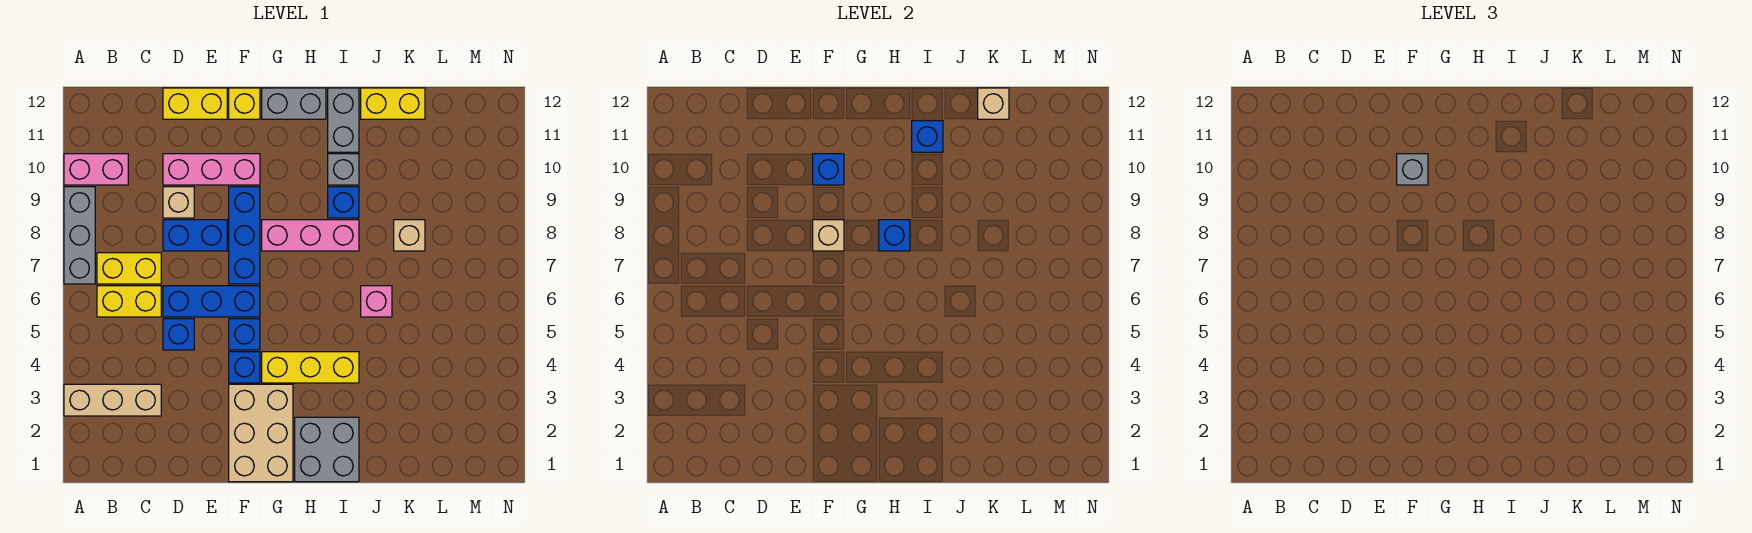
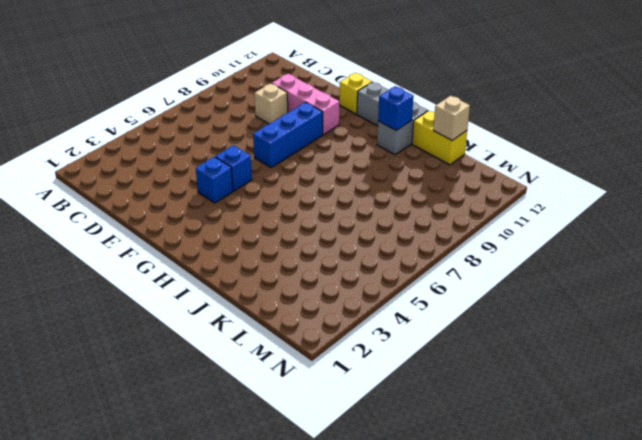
none -> tan 1x3 brick [64,384,161,416]
none -> grey 1x3 brick [64,187,95,284]
none -> pink 1x2 brick [64,154,128,185]
none -> yellow 1x2 brick [97,286,161,317]

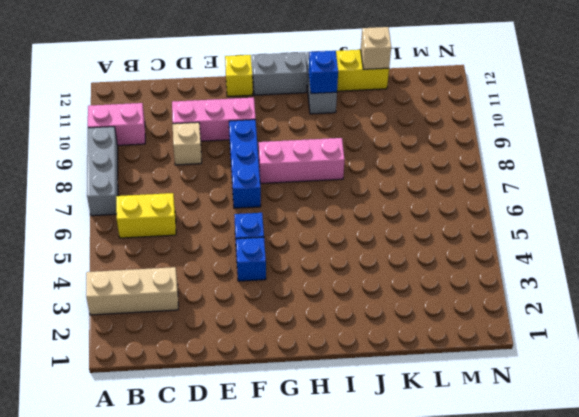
none -> yellow 1x2 brick [97,253,161,284]
none -> blue 1x1 brick [163,319,194,350]
none -> blue 1x3 brick [163,286,260,317]
none -> blue 1x2 brick [163,220,227,251]

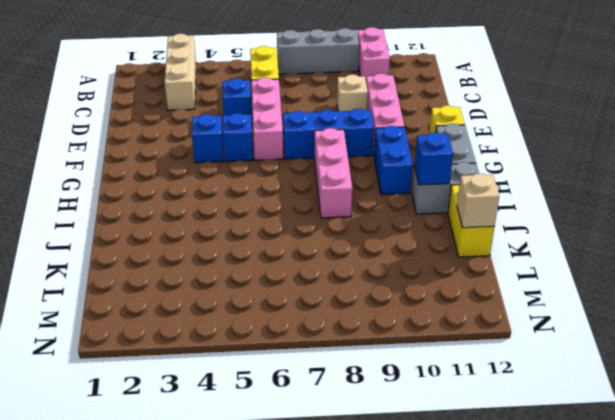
pink 1x3 brick [251,78,283,160] -> blue 1x3 brick [163,286,260,317]
blue 1x2 brick [374,126,413,195] -> blue 1x2 brick moved to [163,220,227,251]
none -> yellow 1x2 brick [97,253,161,284]
none -> yellow 1x2 brick [163,88,227,119]
none -> tan 2x3 brick [229,384,293,482]
none -> yellow 1x3 brick [262,352,359,383]

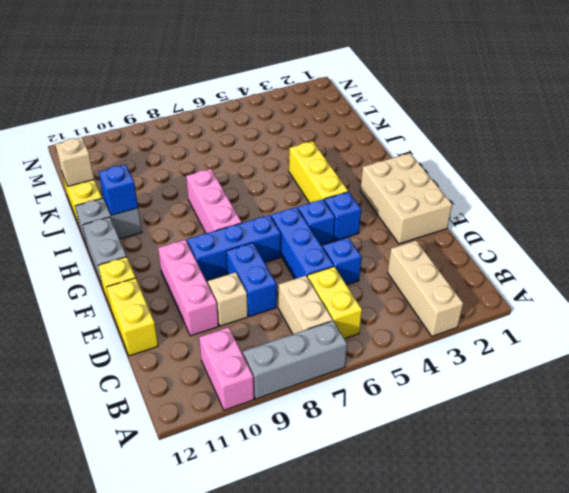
tan 1x2 brick [278,276,333,334] -> yellow 1x2 brick [97,253,161,284]
tan 2x3 brick [360,153,452,244] -> tan 2x3 brick turned to [229,384,293,482]
none -> grey 2x2 brick [295,417,359,482]
none -> blue 1x1 brick [328,187,359,218]
none -> grey 1x1 brick [328,154,359,185]
none -> pink 1x1 brick [361,286,392,317]

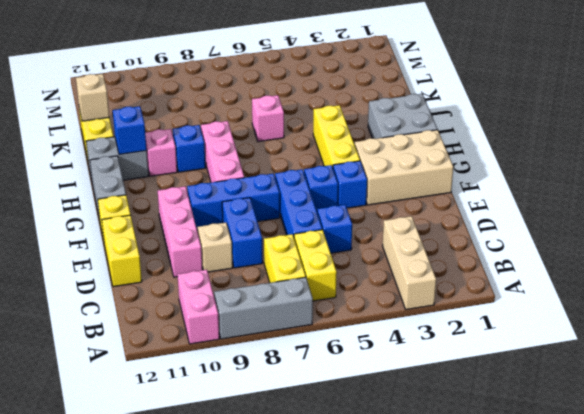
pink 1x1 brick [145,129,177,176] -> grey 1x1 brick [328,154,359,185]
none -> tan 1x1 brick [394,220,425,251]
none -> tan 1x1 brick [813,220,844,251]
none -> blue 1x1 brick [813,154,844,185]
none -> blue 1x1 brick [879,220,910,251]

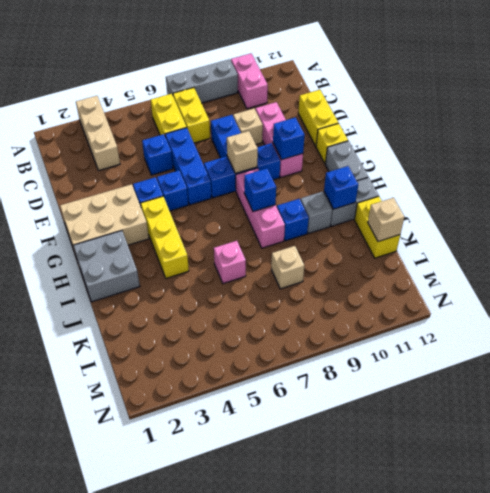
none -> grey 1x1 brick [1397,154,1428,185]

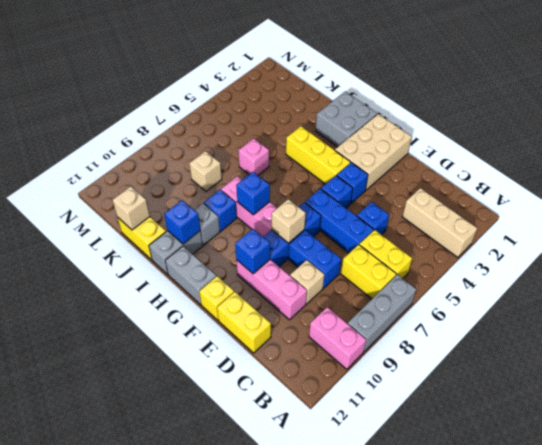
none -> grey 1x1 brick [1397,154,1428,185]

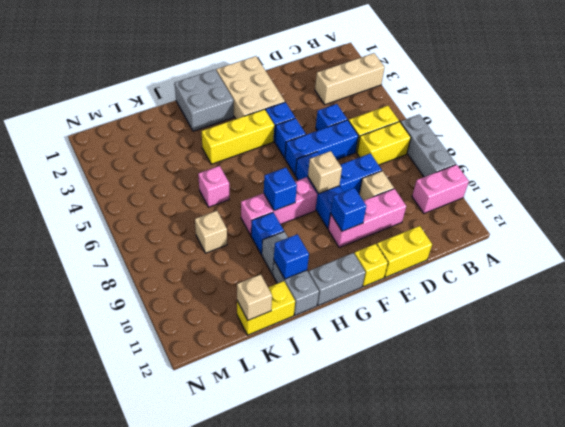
none -> grey 1x1 brick [1397,154,1428,185]

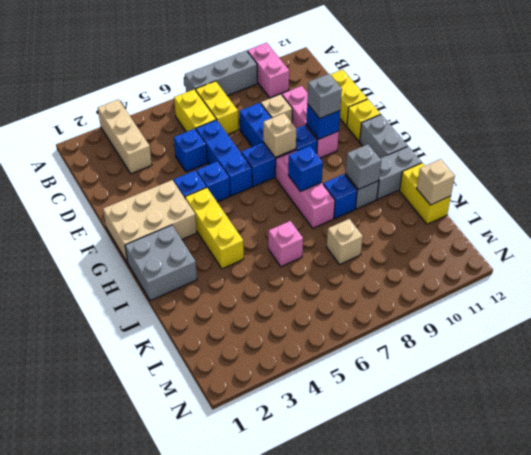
grey 1x1 brick [345,144,381,190] -> none
none -> blue 1x1 brick [912,121,943,152]

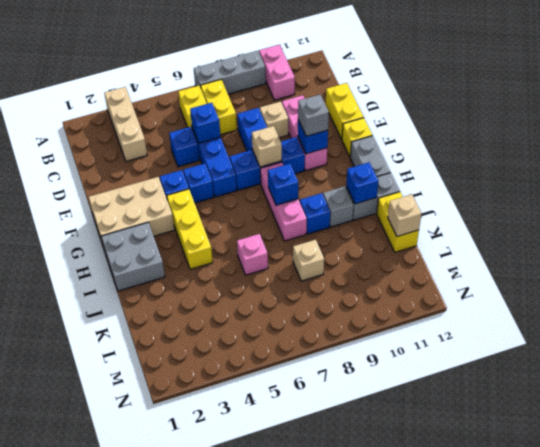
blue 1x1 brick [190,103,220,143] -> none

